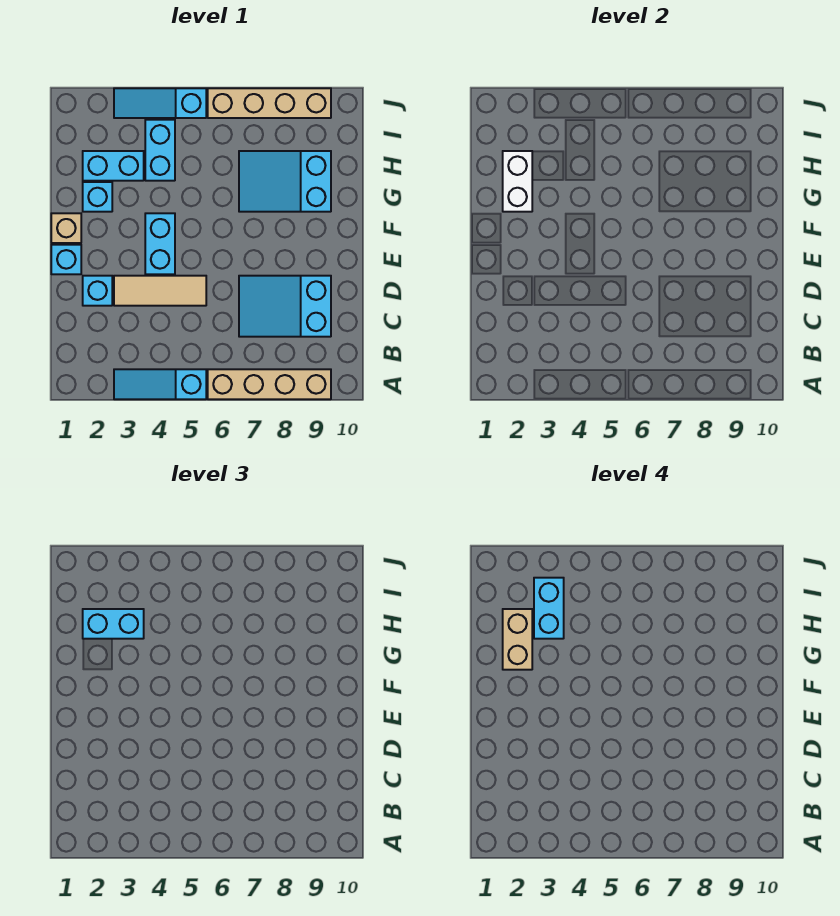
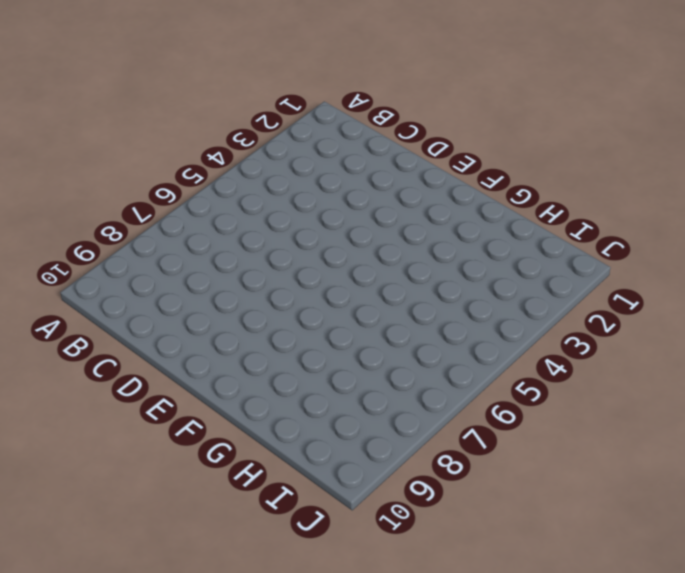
none -> cyan 1x3 slope [114,369,206,399]
none -> tan 1x4 brick [208,369,331,399]
none -> cyan 2x3 slope [239,276,331,337]

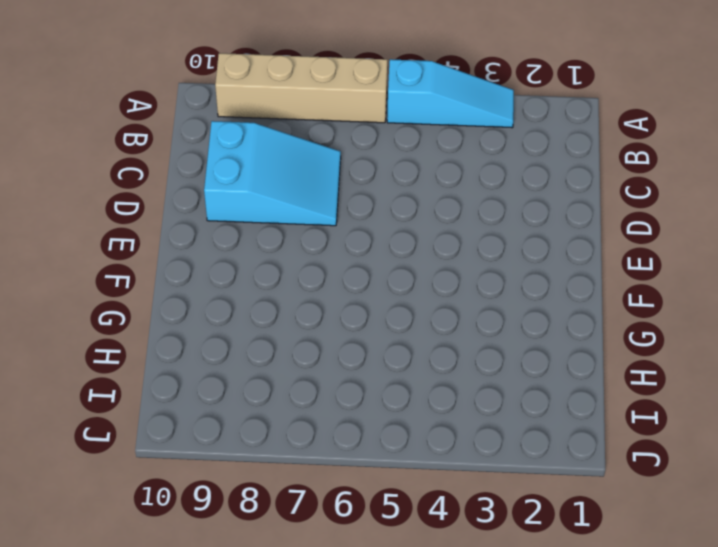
none -> cyan 1x1 brick [83,276,112,306]
none -> tan 1x3 tile [114,276,206,306]
none -> cyan 1x1 brick [51,245,81,274]

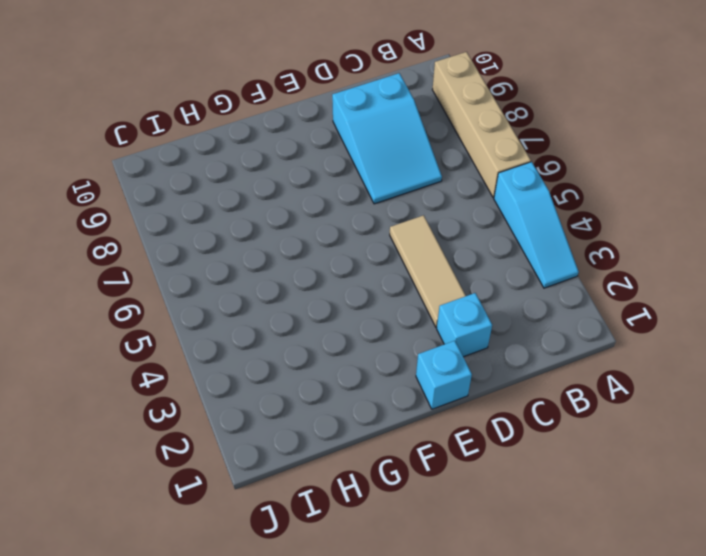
none -> cyan 1x2 brick [145,213,175,274]
none -> tan 1x1 brick [51,213,81,243]
none -> cyan 1x1 brick [83,182,112,212]

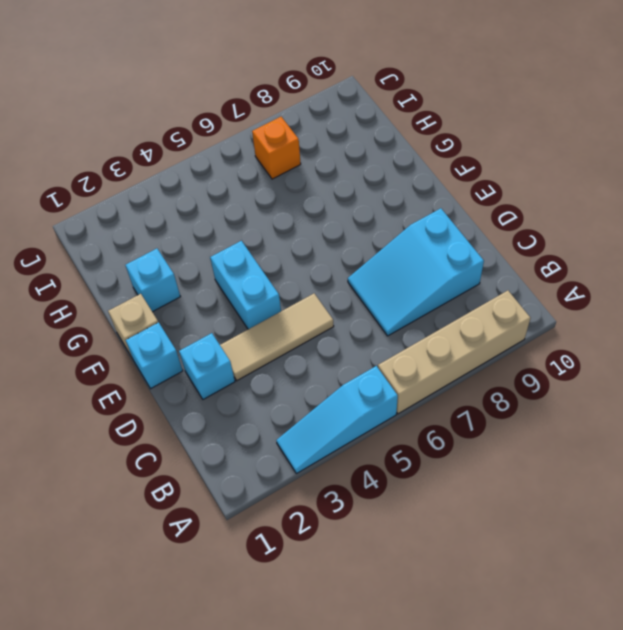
orange 1x1 brick [252,117,301,179] -> none
none -> cyan 2x3 slope [239,151,331,212]
none -> cyan 1x2 brick [83,151,144,181]
none -> cyan 1x2 brick [145,120,175,181]

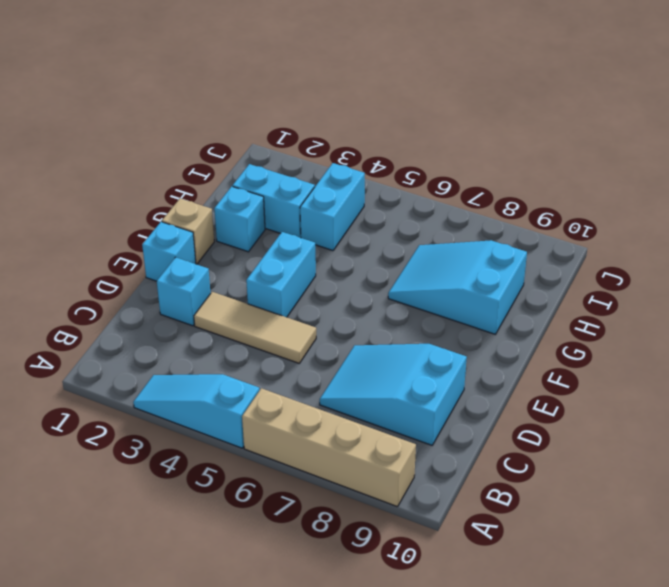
none -> cyan 1x3 slope [114,88,206,118]
none -> tan 1x4 brick [208,88,331,118]
none -> white 1x2 brick [503,151,532,212]

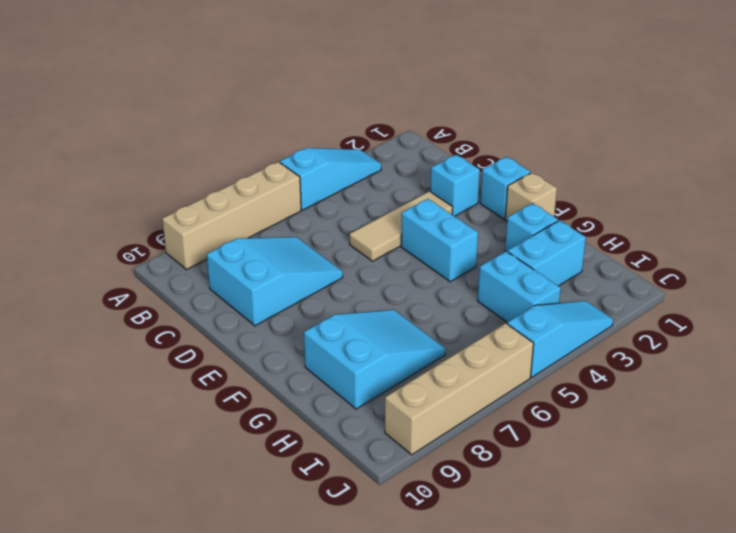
none -> white 1x2 brick [503,151,532,212]
none -> cyan 1x2 brick [83,609,144,639]
none -> tan 1x2 brick [503,609,532,670]

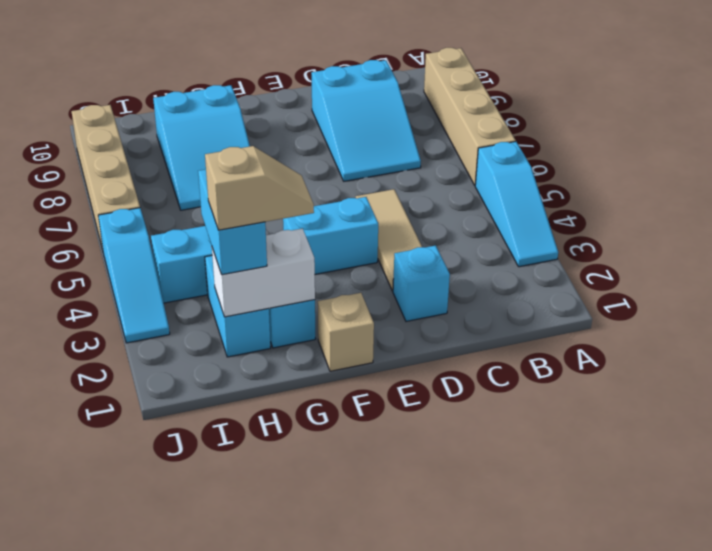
tan 1x2 slope [205,146,314,230] -> tan 1x2 brick [503,609,532,670]
none -> cyan 1x1 brick [51,245,81,274]
none -> cyan 1x2 brick [534,578,564,639]

